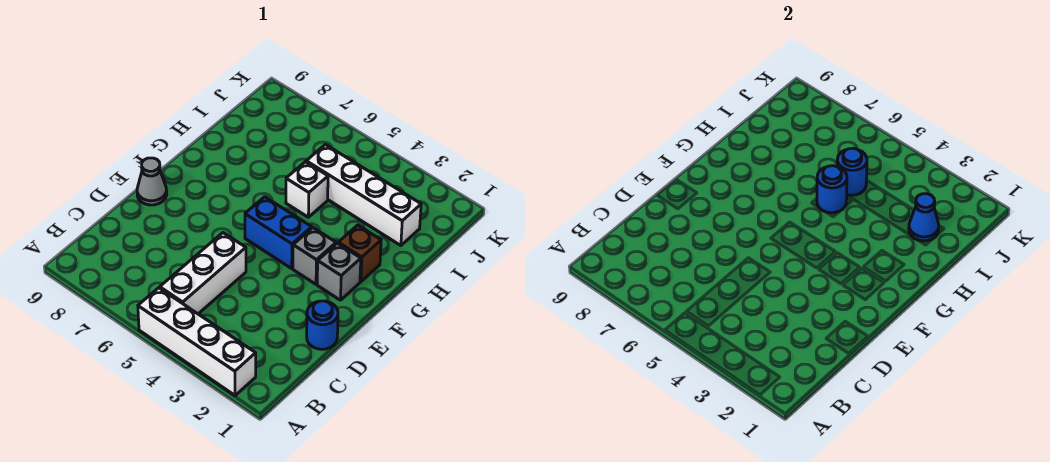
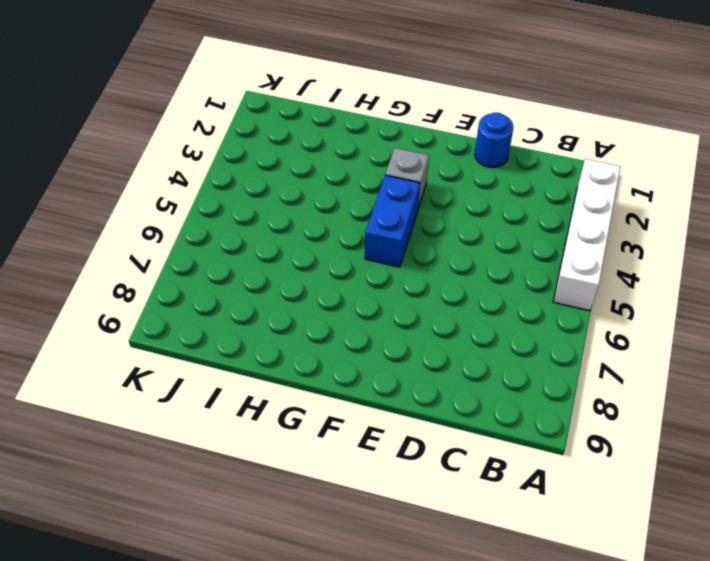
none -> white 1x3 brick [160,233,246,314]
none -> grey 1x1 cone [137,158,167,205]
none -> grey 1x1 brick [317,243,361,300]

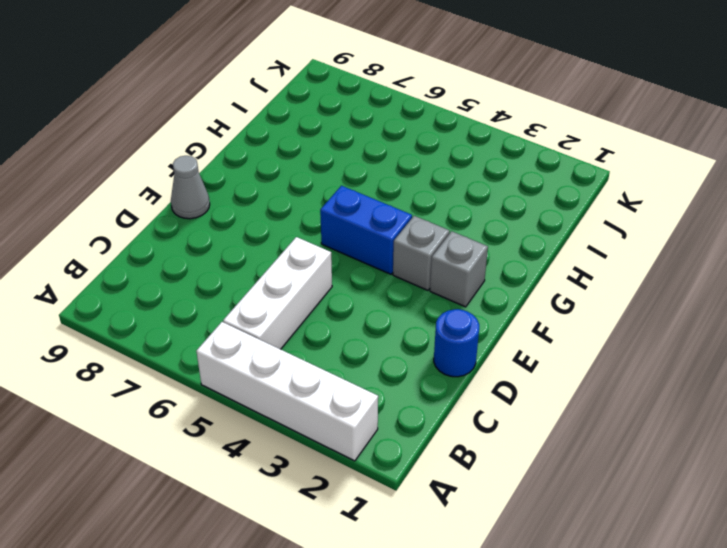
none -> brown 1x1 brick [338,225,381,282]
none -> white 1x1 brick [286,162,328,217]
none -> white 1x4 brick [306,145,421,246]

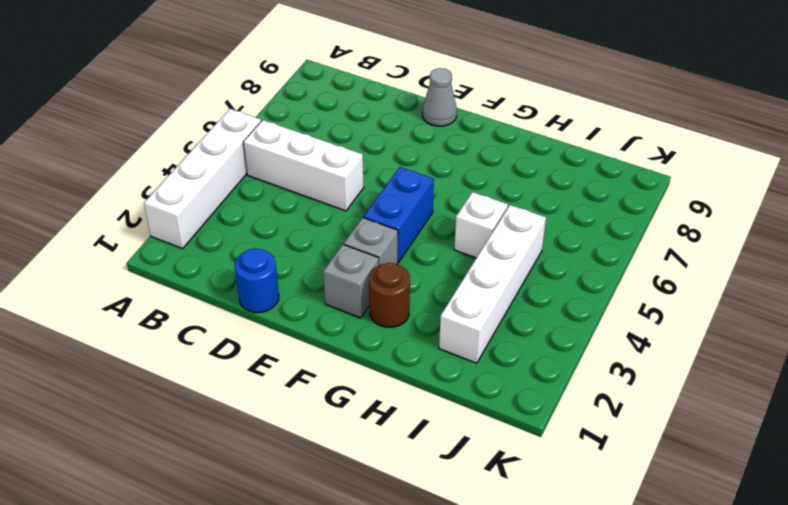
brown 1x1 round brick [369,263,410,327] -> brown 1x1 brick [338,225,381,282]
none -> blue 1x1 round brick [817,166,847,213]
none -> blue 1x1 cone [909,194,939,241]
none -> blue 1x1 round brick [837,148,867,195]

